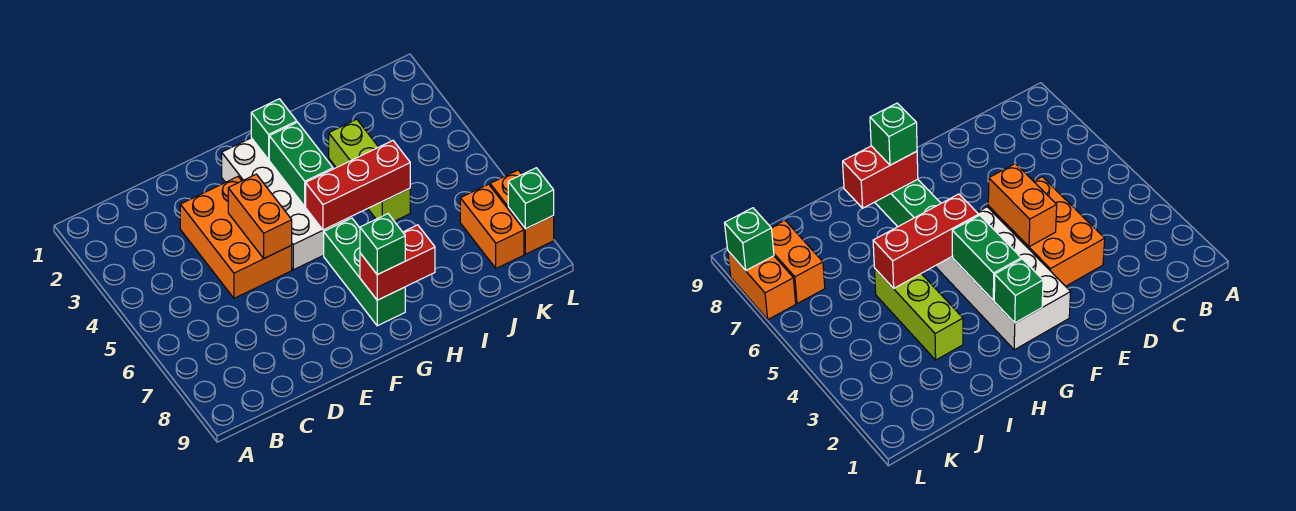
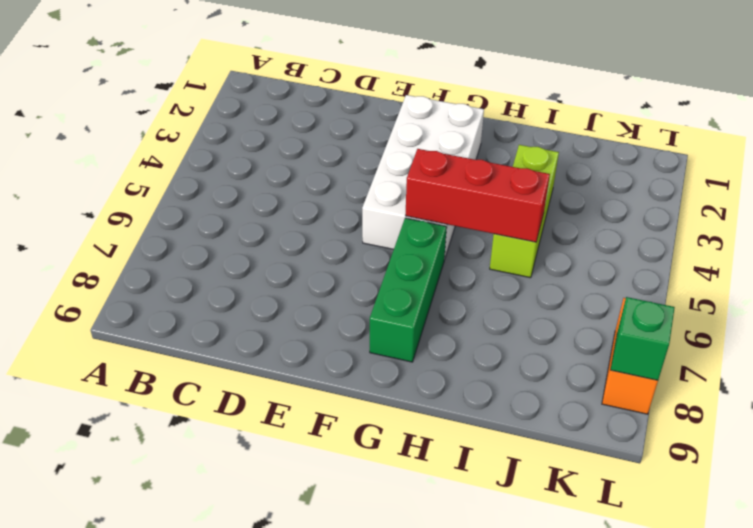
none -> orange 2x3 brick [180,177,292,298]
none -> orange 1x2 brick [460,184,524,268]
none -> orange 1x2 brick [228,174,292,258]

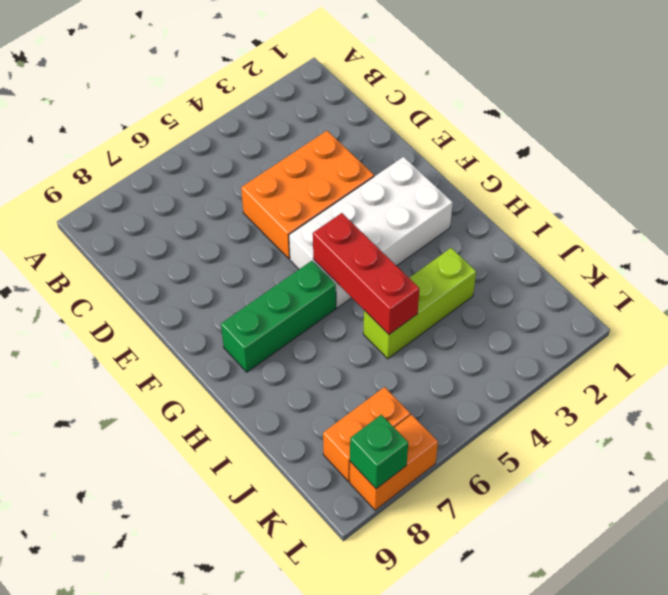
none -> orange 1x2 brick [228,174,292,258]
none -> green 1x1 brick [251,99,297,160]
none -> green 1x2 brick [269,122,333,206]

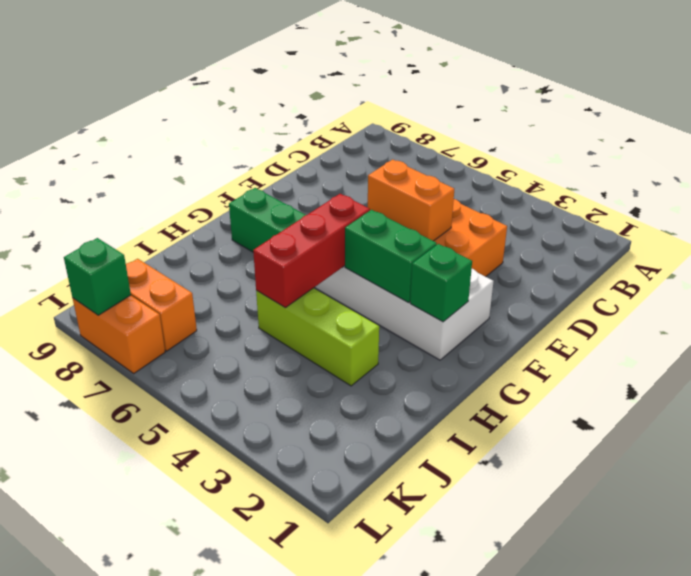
none -> red 1x2 brick [360,225,435,300]
none -> green 1x1 brick [360,214,405,275]

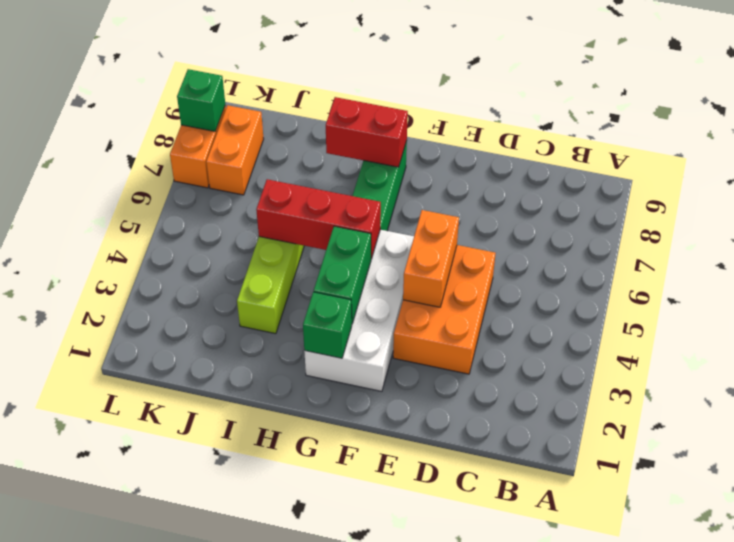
none -> green 1x1 brick [360,214,405,275]

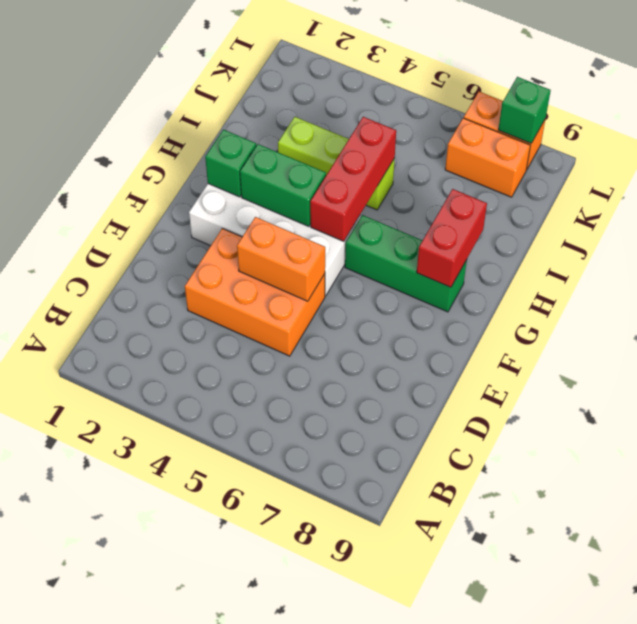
none -> green 1x1 brick [360,214,405,275]

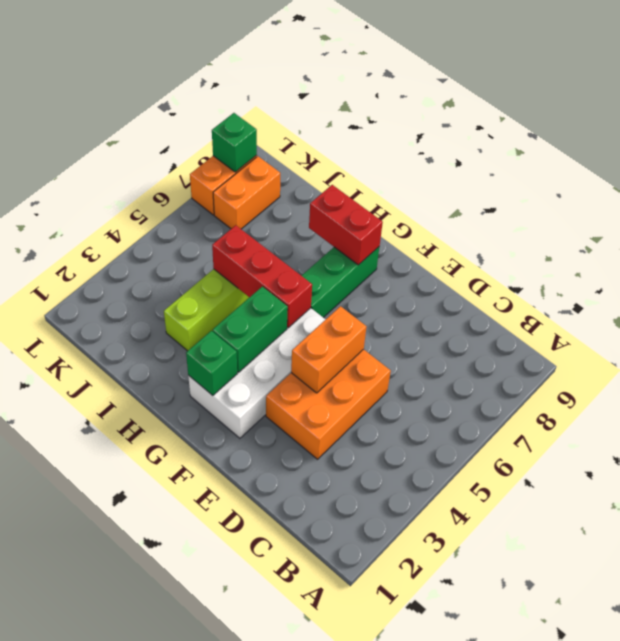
none -> green 1x1 brick [360,214,405,275]

